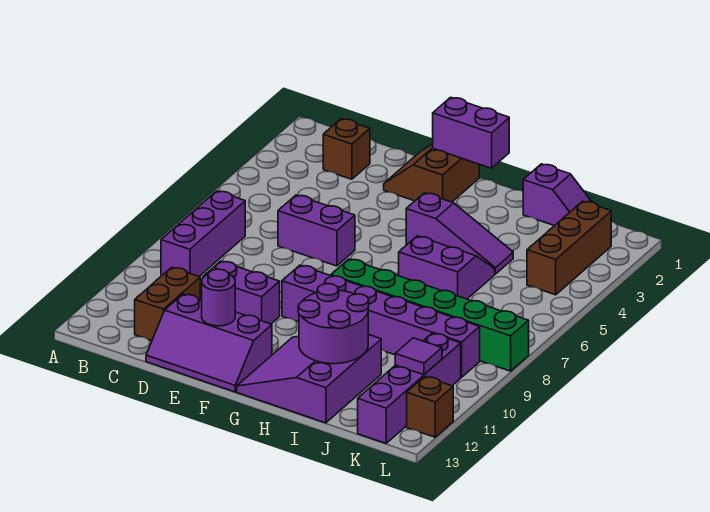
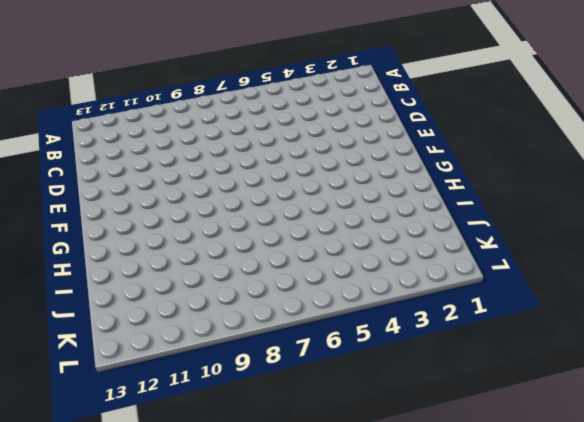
none -> purple 1x3 brick [161,191,245,276]
none -> brown 1x1 brick [323,119,370,179]
none -> brown 1x2 brick [135,267,200,341]

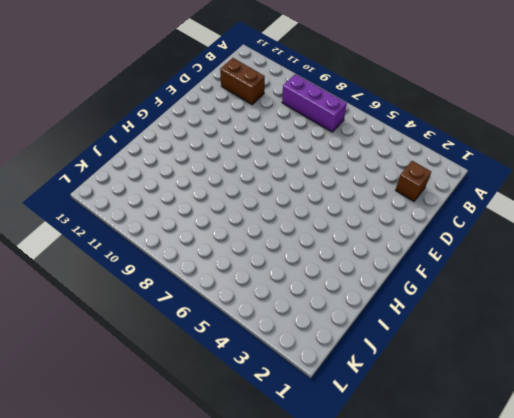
none -> purple 1x2 brick [278,195,355,266]
none -> purple 1x2 brick [203,261,280,324]
none -> purple 2x3 slope [146,294,272,392]

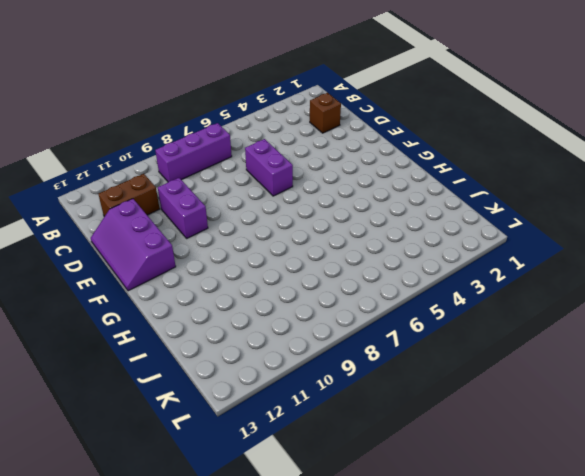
none -> brown 2x2 slope [384,144,479,202]
none -> purple 1x6 brick [282,265,480,377]
none -> purple 1x3 slope [406,193,513,274]

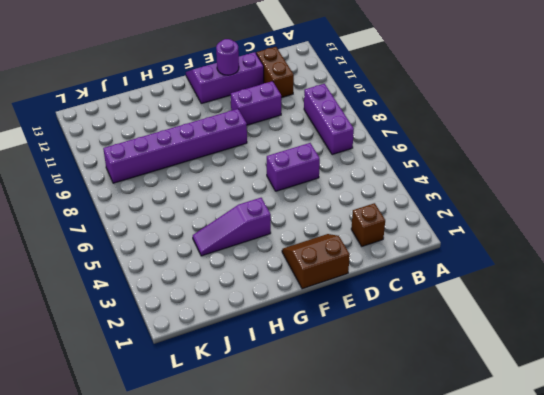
brown 2x2 slope [282,234,350,289] -> brown 2x2 slope turned to [384,144,479,202]
none -> green 1x6 brick [331,259,529,371]
none -> purple 3x3 slope [237,334,381,423]
none -> purple 2x2 slope [399,236,495,299]

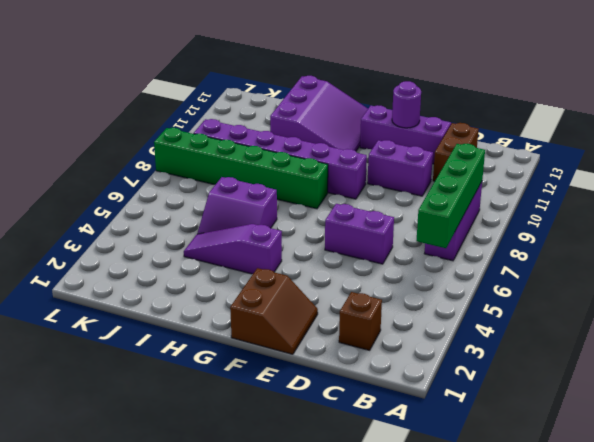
green 1x4 brick [416,144,485,248] -> none
none -> purple 1x2 slope [523,164,591,226]
none -> brown 1x3 brick [527,201,611,295]
none -> purple 1x4 brick [358,333,461,443]

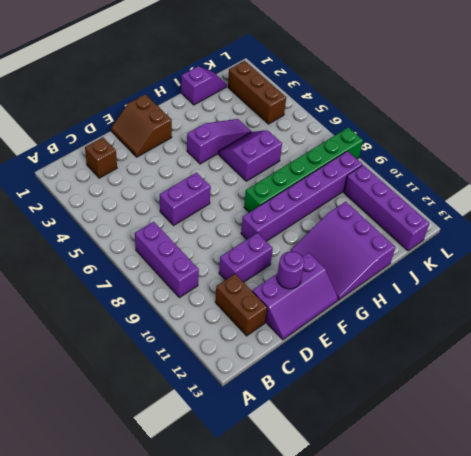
none -> brown 1x1 brick [407,377,453,437]
none -> purple 1x2 brick [433,97,509,168]
none -> purple 2x2 round brick [298,284,369,364]

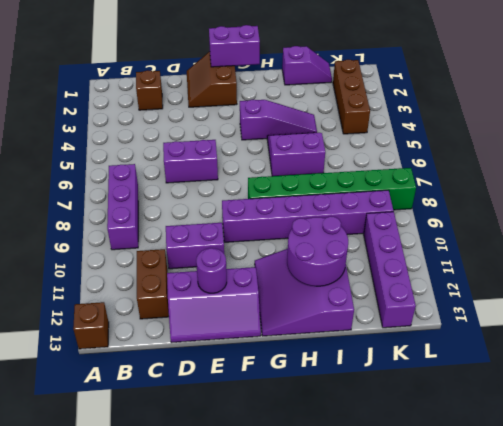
brown 1x1 brick [73,302,109,349] -> brown 1x1 brick moved to [407,377,453,437]
none -> purple 1x1 tile [395,338,442,375]

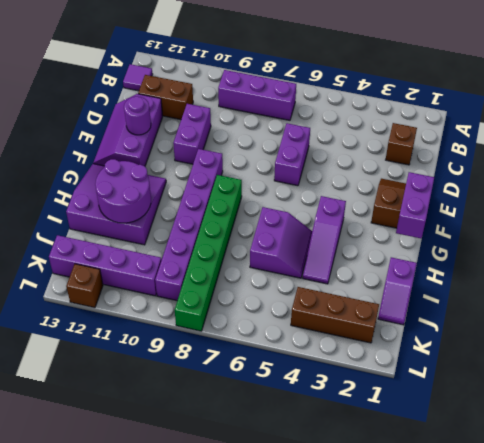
purple 1x1 tile [123,64,153,91] -> purple 1x1 tile moved to [395,338,442,375]

